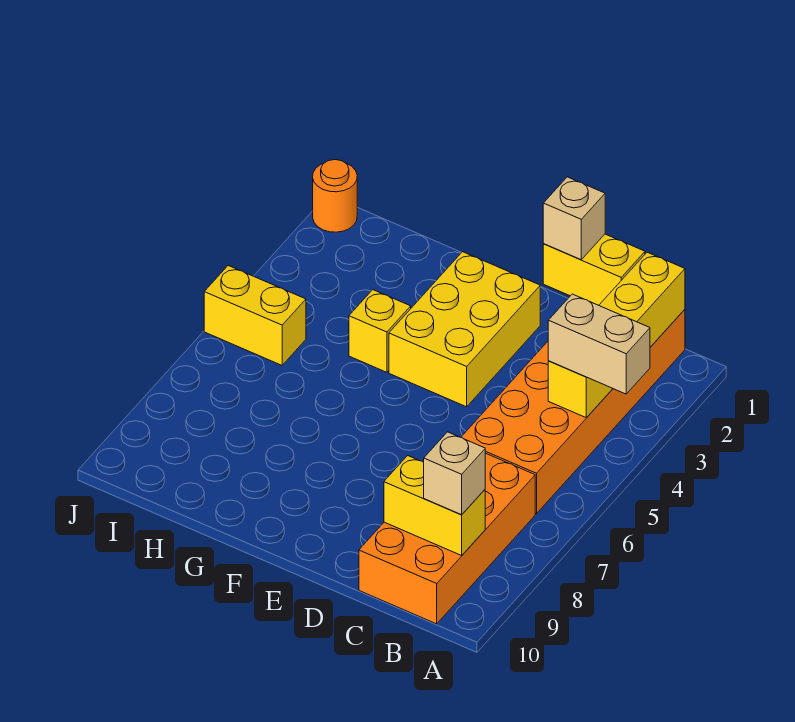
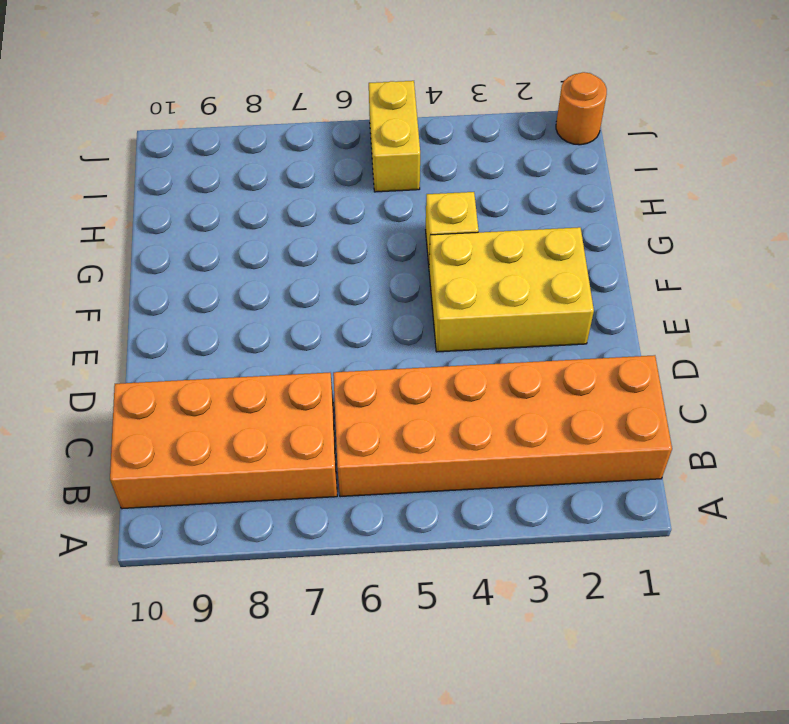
none -> yellow 1x4 brick [548,252,685,417]
none -> yellow 1x2 brick [384,456,485,555]
none -> yellow 1x2 brick [543,234,645,305]

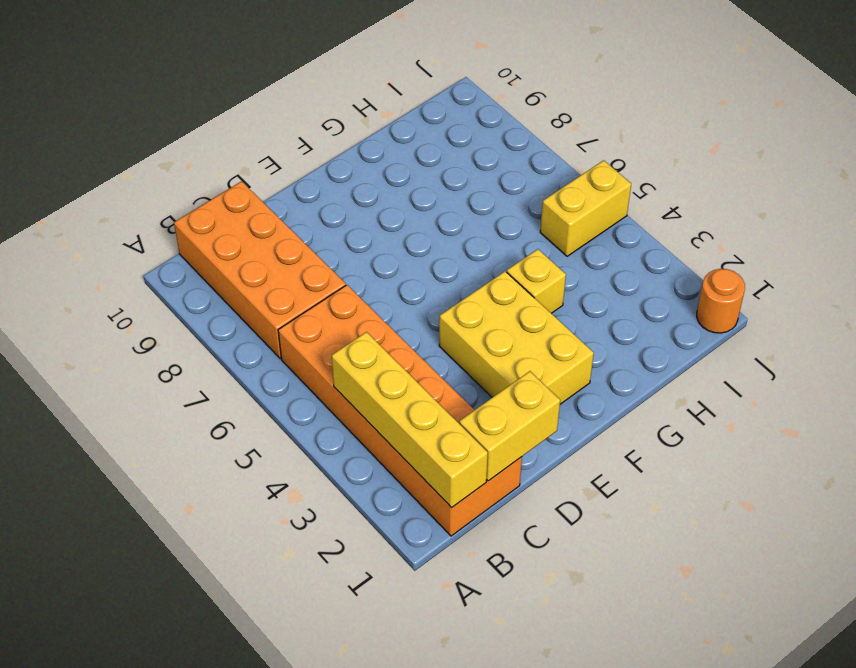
none -> yellow 1x2 brick [384,456,485,555]
none -> tan 1x2 brick [548,294,650,394]
none -> tan 1x1 brick [424,432,485,515]

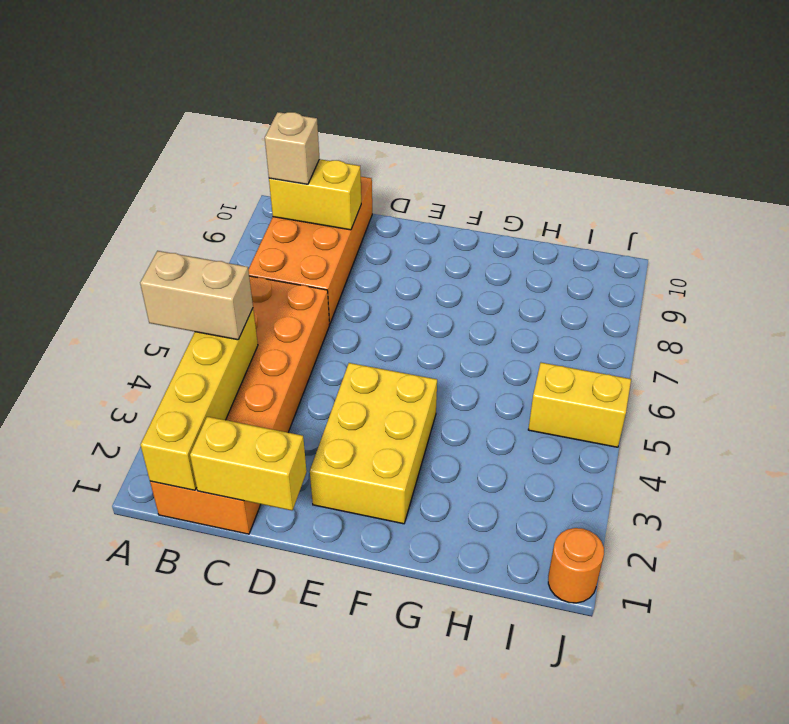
none -> yellow 1x1 brick [349,290,411,372]
none -> tan 1x1 brick [543,177,605,260]

